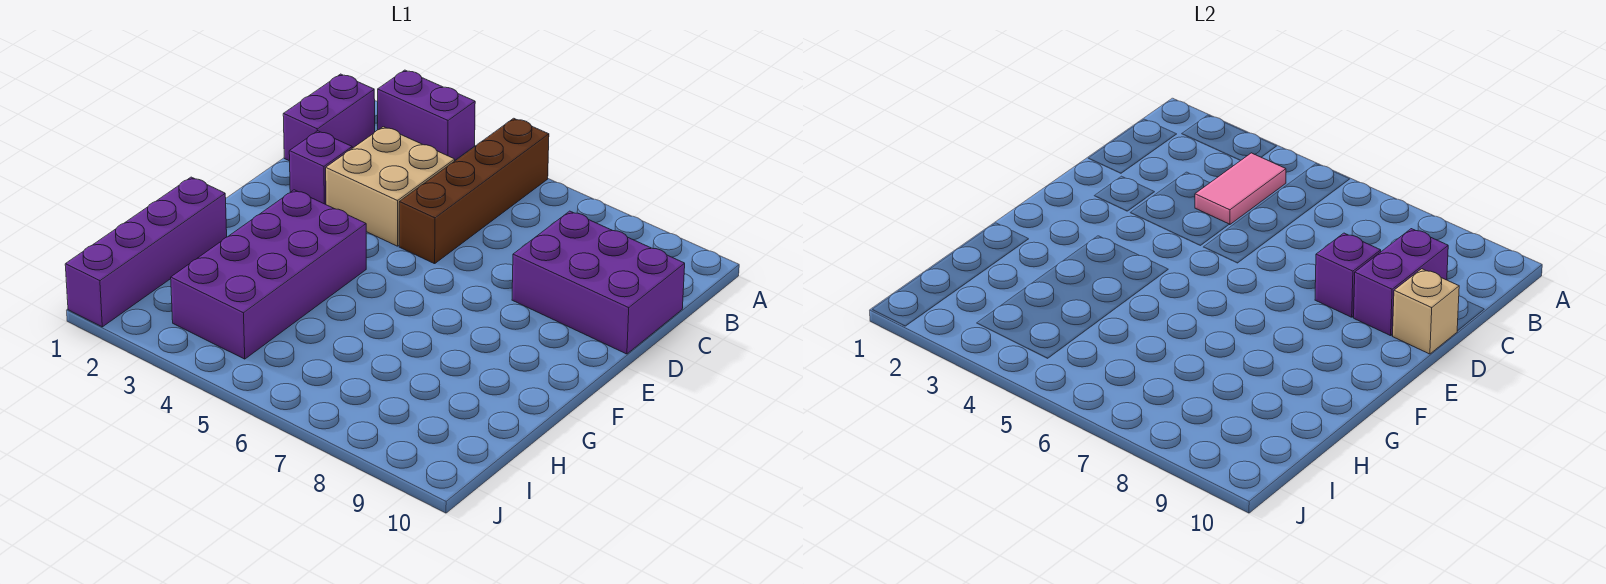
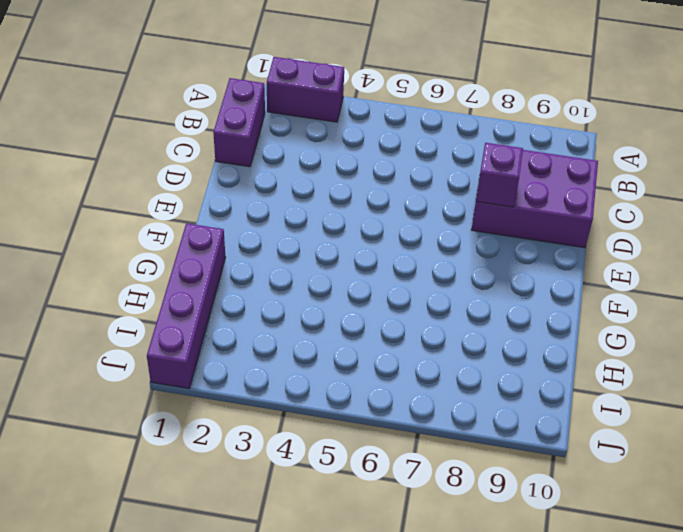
none -> brown 1x4 brick [399,118,549,264]
none -> tan 2x2 brick [326,127,455,246]
none -> purple 1x1 brick [289,131,352,204]

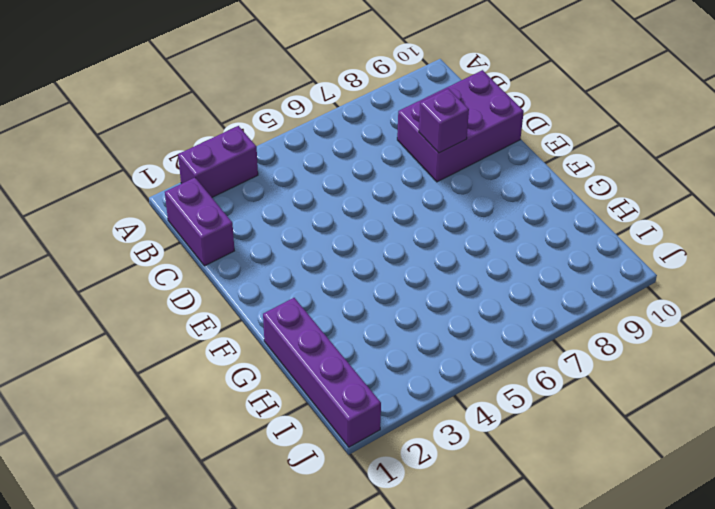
none -> brown 1x4 brick [399,118,549,264]
none -> tan 2x2 brick [326,127,455,246]
none -> purple 1x1 brick [289,131,352,204]

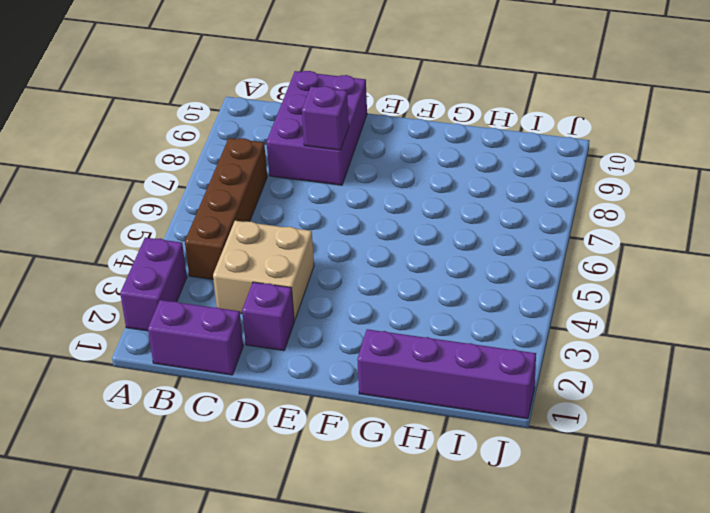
brown 1x4 brick [185,138,267,279] -> brown 1x4 brick turned to [399,118,549,264]
none -> purple 2x4 brick [171,190,366,359]
none -> pink 1x2 tile [1195,153,1286,225]
none -> purple 1x2 brick [1354,229,1448,336]

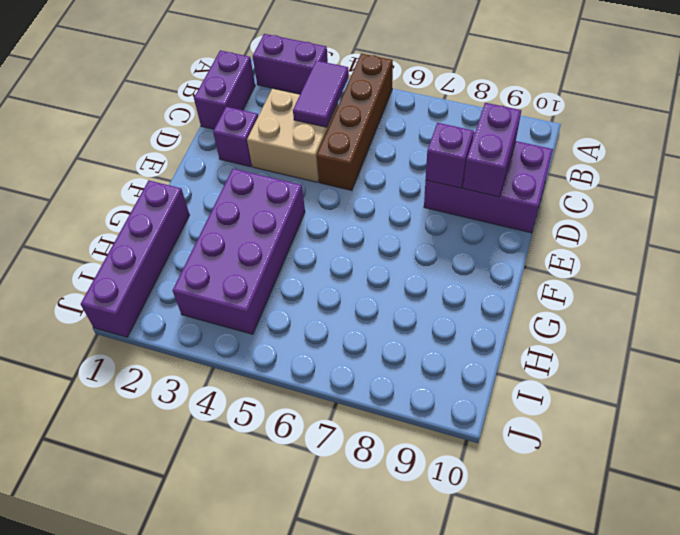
purple 1x2 tile [293,61,349,127] -> pink 1x2 tile [1195,153,1286,225]
none -> tan 1x1 brick [1393,269,1459,354]

